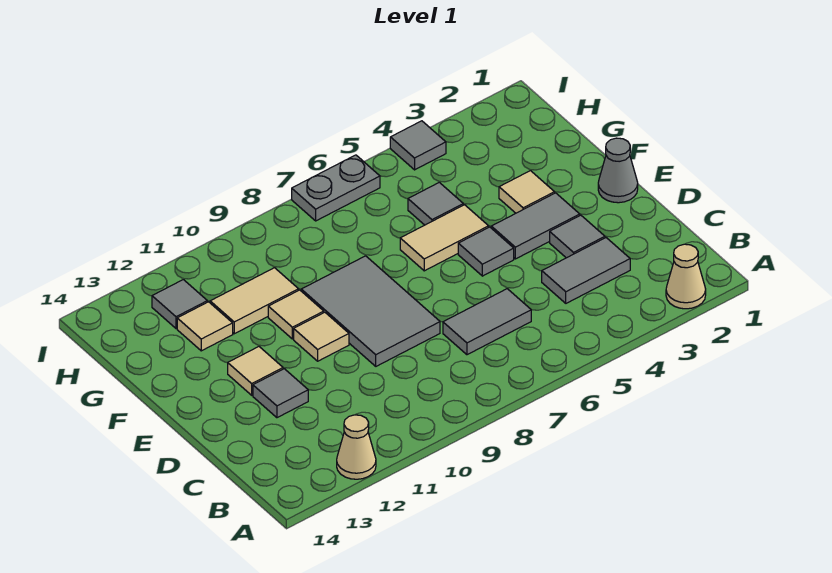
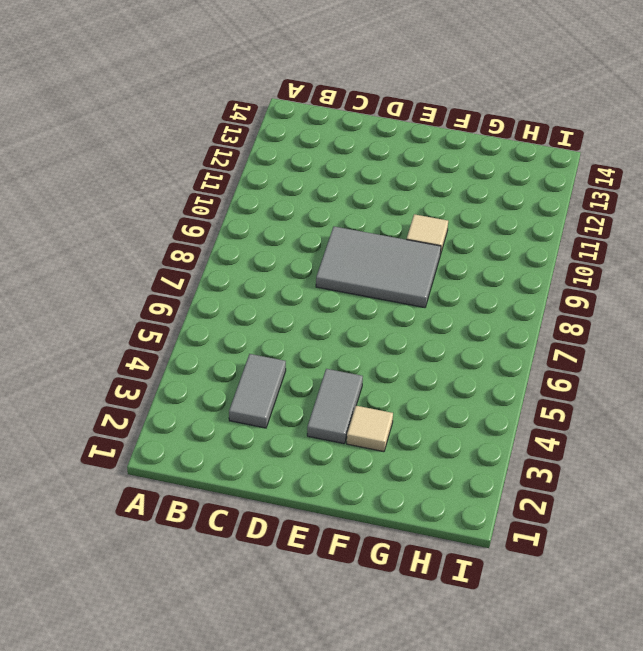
none -> tan 1x1 cone [666,244,706,309]
none -> tan 1x1 cone [337,415,376,479]
none -> grey 1x2 tile [443,289,531,355]

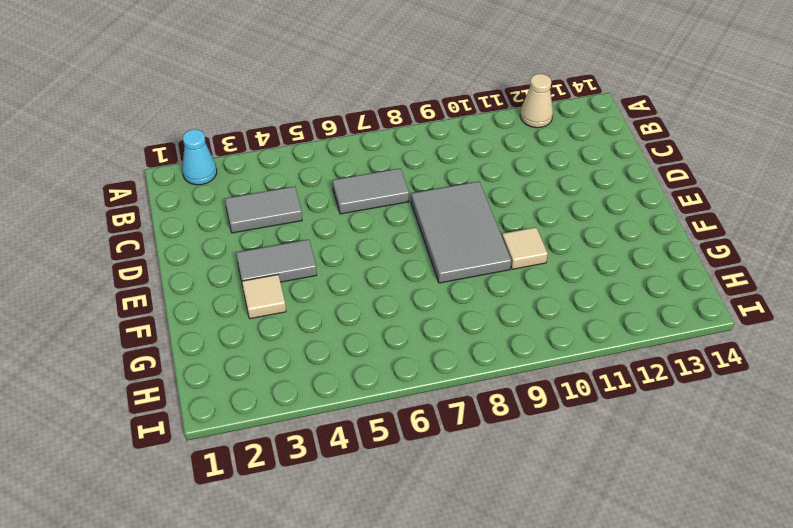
cyan 1x1 cone [182,129,217,185] -> tan 1x1 cone [666,244,706,309]
none -> grey 1x1 tile [550,215,605,258]
none -> grey 1x1 tile [253,369,308,418]
none -> grey 1x1 cone [598,138,638,203]

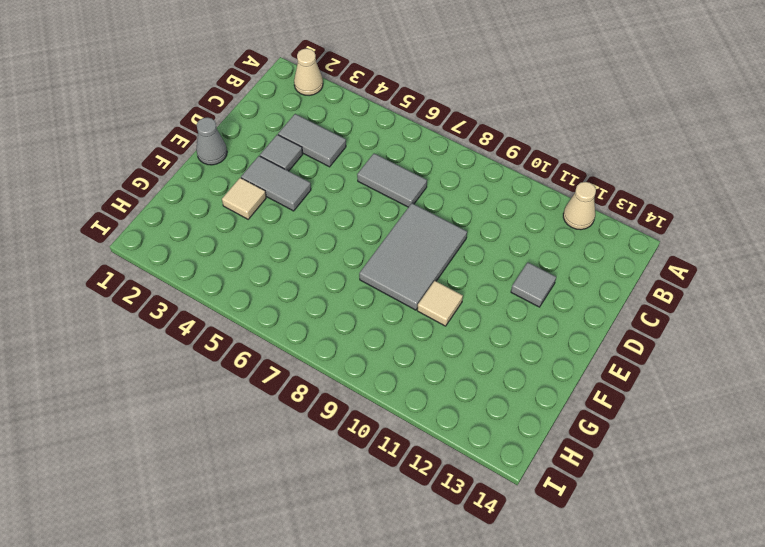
none -> grey 1x1 tile [458,227,514,276]
none -> tan 1x1 tile [294,312,349,361]
none -> tan 1x1 tile [228,347,283,395]

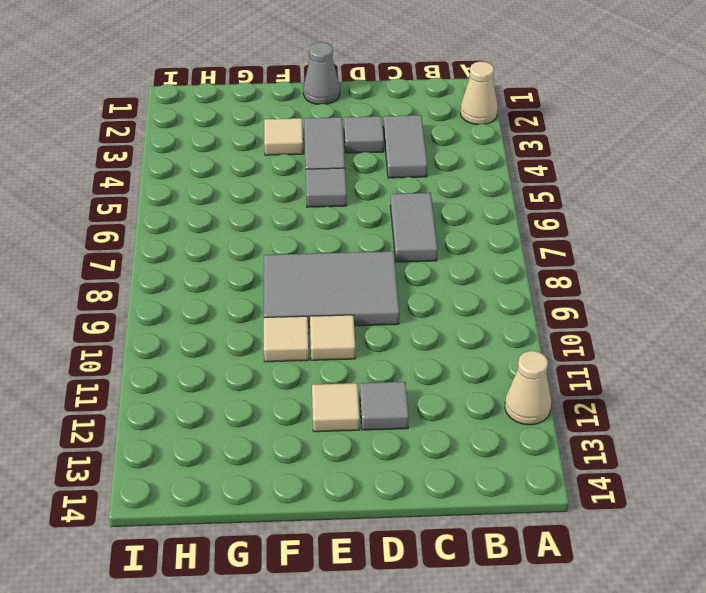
none -> tan 1x2 tile [400,205,489,271]
none -> grey 1x1 tile [408,182,463,225]
none -> tan 1x2 tile [210,268,299,334]

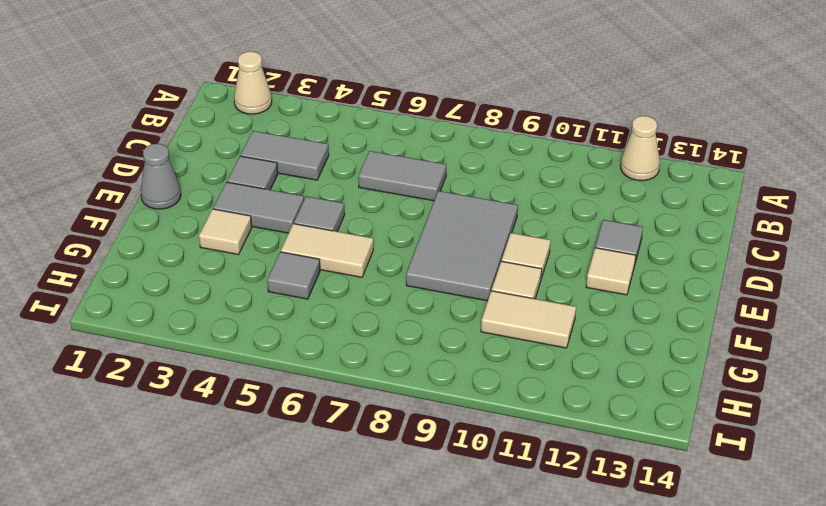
none -> tan 1x1 tile [177,302,233,351]
none -> grey 1x1 tile [152,280,207,329]
none -> grey 1x1 tile [390,121,446,170]

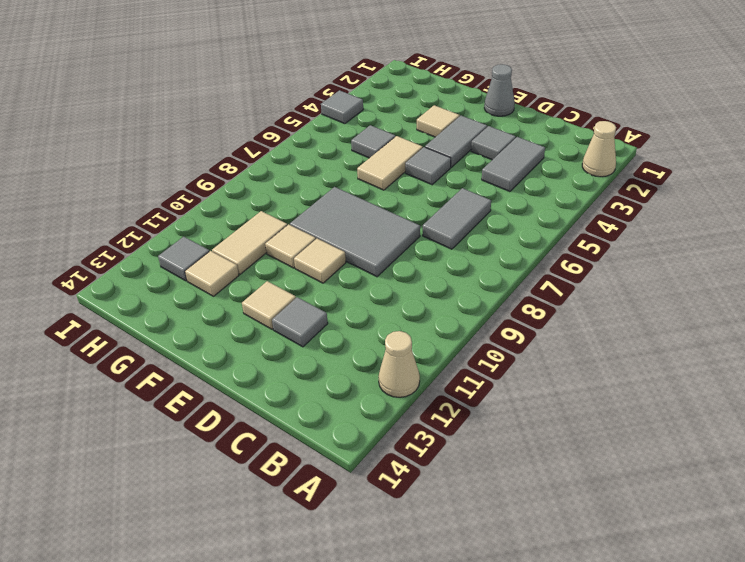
none -> grey 1x2 plate [292,155,380,221]

